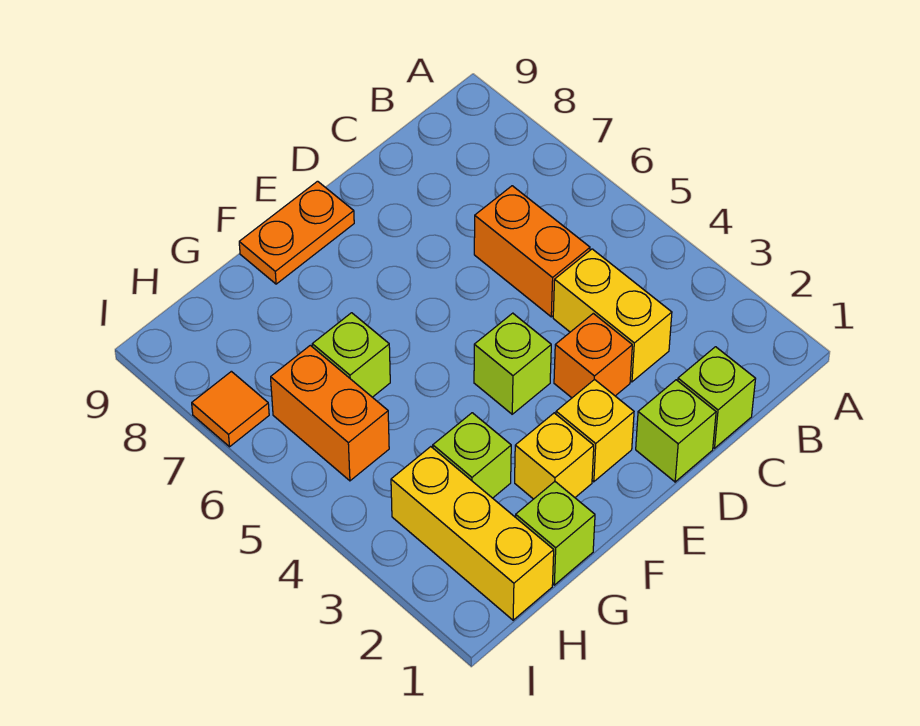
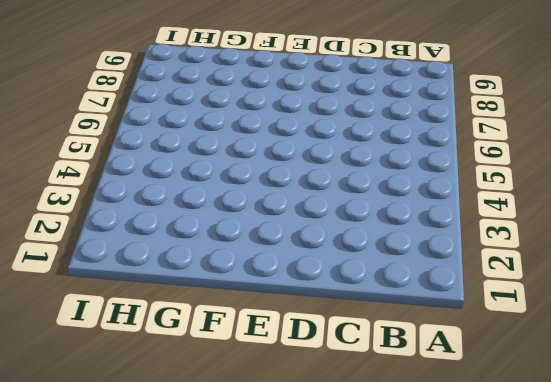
none -> lime 1x1 brick [678,347,755,448]
none -> yellow 1x2 brick [553,249,672,382]
none -> orange 1x2 brick [474,186,590,317]

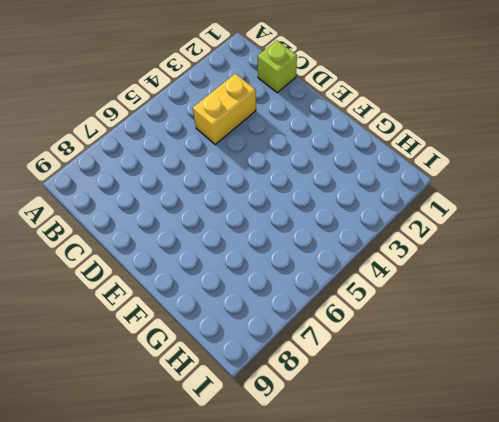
none -> orange 1x2 brick [474,186,590,317]
none -> lime 1x1 brick [636,380,716,482]
none -> orange 1x1 brick [554,313,632,398]

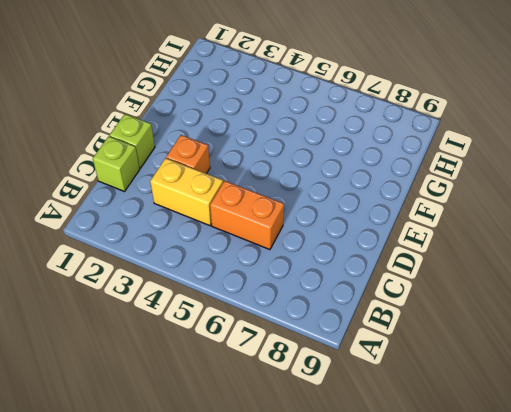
none -> yellow 1x1 brick [556,379,634,482]
none -> lime 1x1 brick [474,313,551,414]
none -> orange 1x2 plate [239,181,354,284]

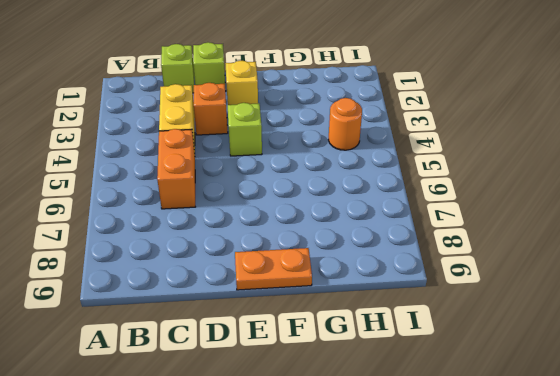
orange 1x1 round brick [328,98,362,150] -> none
none -> yellow 1x1 brick [515,413,594,499]
none -> lime 1x1 brick [516,482,595,585]
none -> lime 1x1 brick [433,413,511,498]

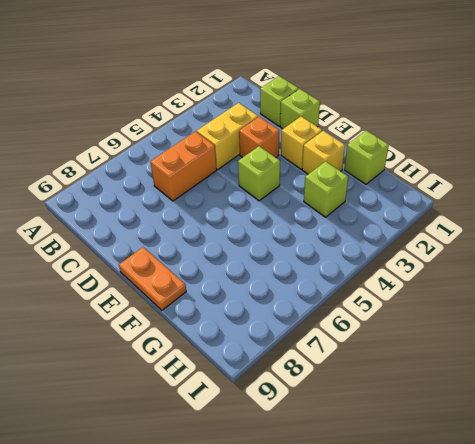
none -> lime 1x1 brick [312,313,390,397]
none -> yellow 1x3 brick [391,447,554,620]
none -> orange 1x2 brick [271,345,389,481]

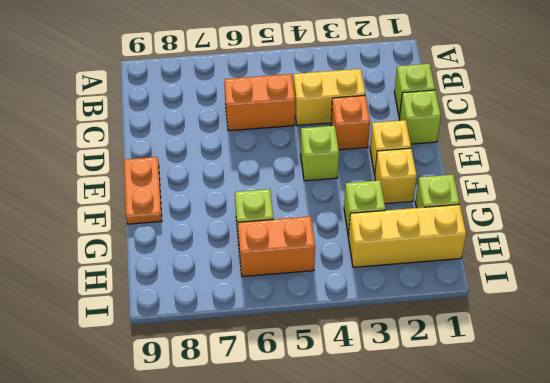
none -> orange 1x1 tile [192,371,269,447]

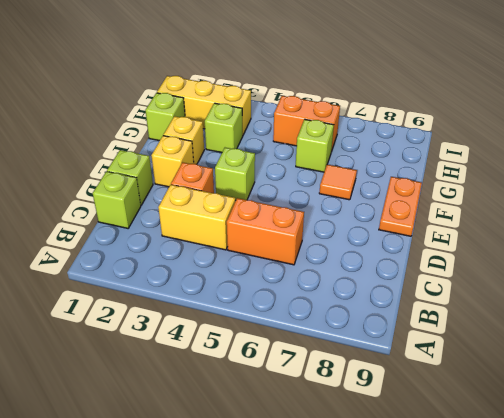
orange 1x1 tile [319,165,357,200] -> orange 1x1 tile moved to [192,371,269,447]

